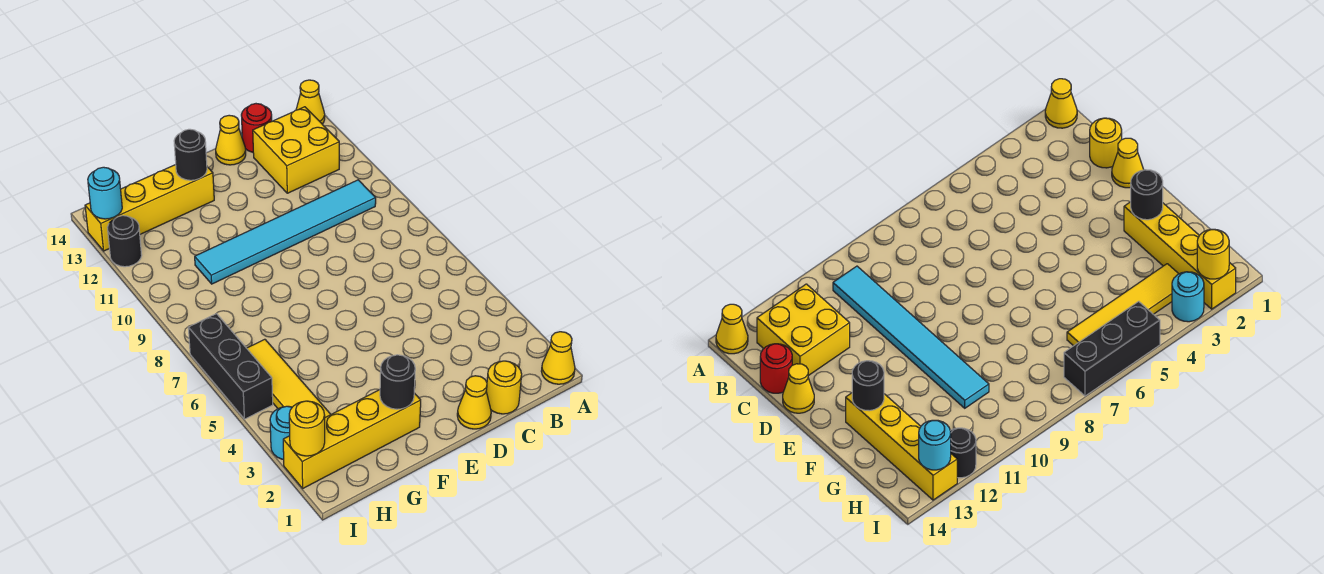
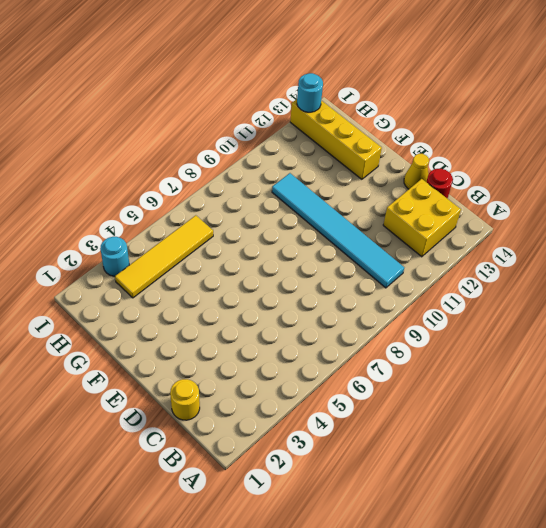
none -> yellow 1x1 cone [541,332,575,384]
none -> yellow 1x1 cone [296,80,325,124]
none -> yellow 1x1 cone [457,376,491,429]

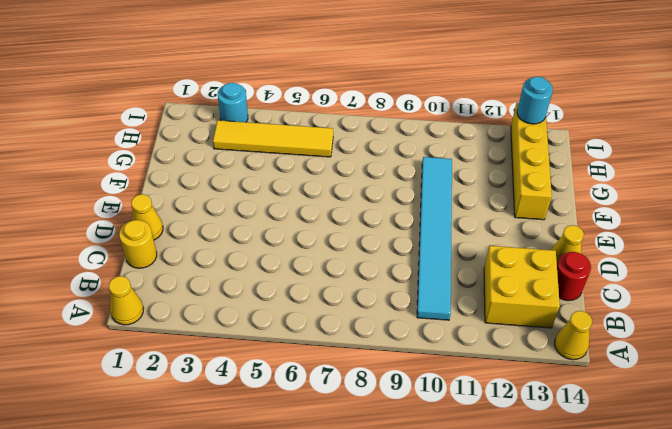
none -> yellow 1x4 brick [283,390,421,488]
none -> black 1x3 brick [188,314,273,419]
none -> black 1x1 round brick [107,216,142,267]

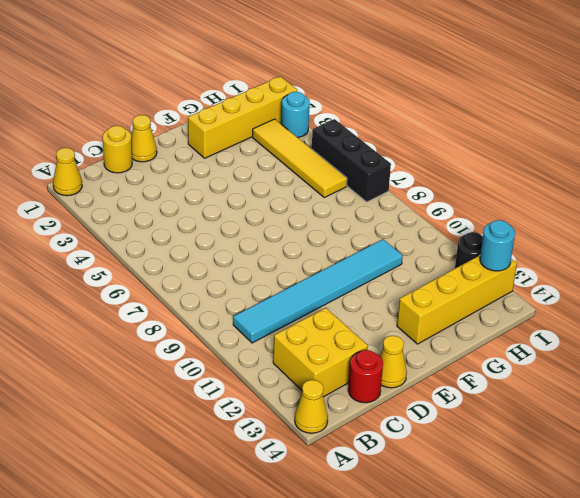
none -> black 1x1 round brick [380,355,415,409]
none -> black 1x1 round brick [174,129,207,180]
none -> yellow 1x1 round brick [289,401,325,456]

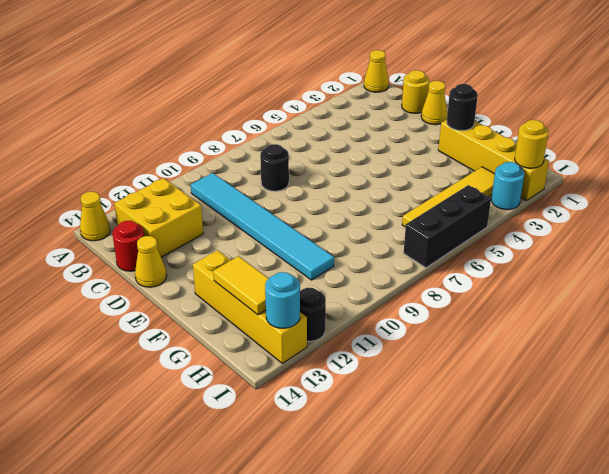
black 1x1 round brick [260,144,289,191] -> black 1x1 round brick moved to [174,129,207,180]
yellow 1x2 tile [213,256,269,315] -> none

